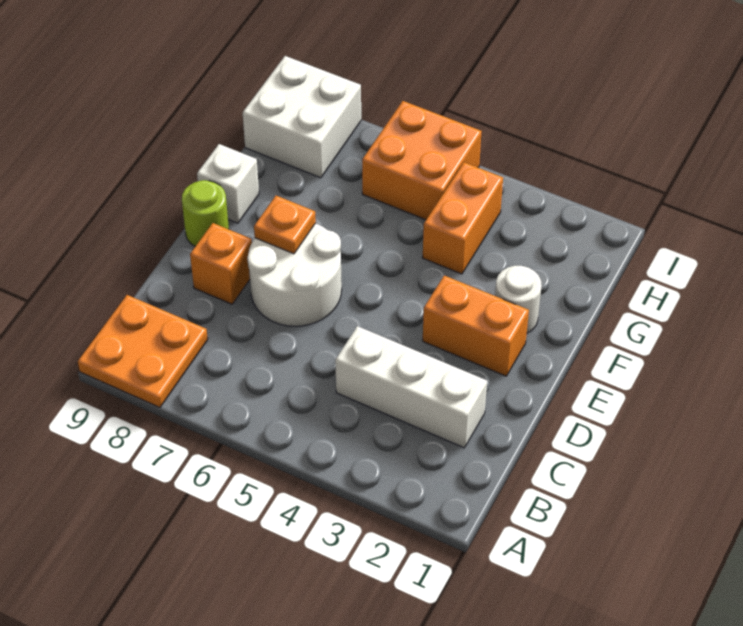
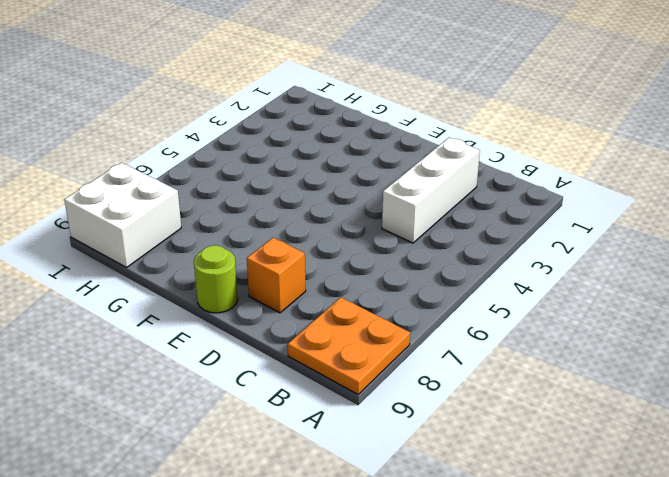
none -> white 2x2 round brick [248,223,342,326]
none -> orange 1x2 brick [423,276,529,376]
none -> white 1x1 round brick [495,266,542,333]

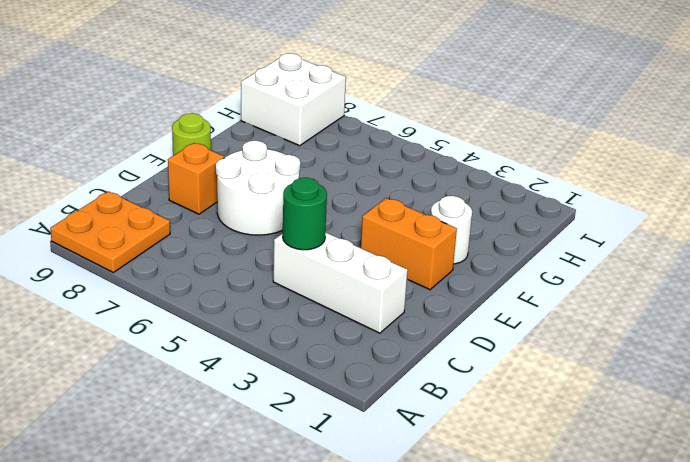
green 1x1 round brick [283,178,327,250] -> none
none -> white 1x1 brick [197,144,259,223]
none -> orange 1x2 brick [423,162,503,274]
none -> orange 2x2 brick [362,101,482,220]

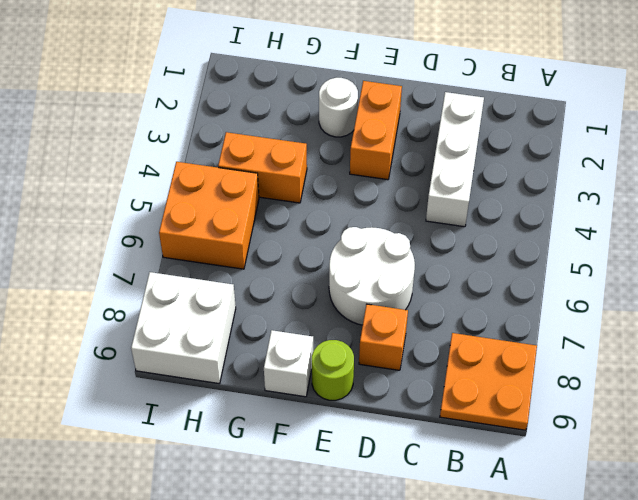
none -> orange 1x1 plate [254,196,316,254]

